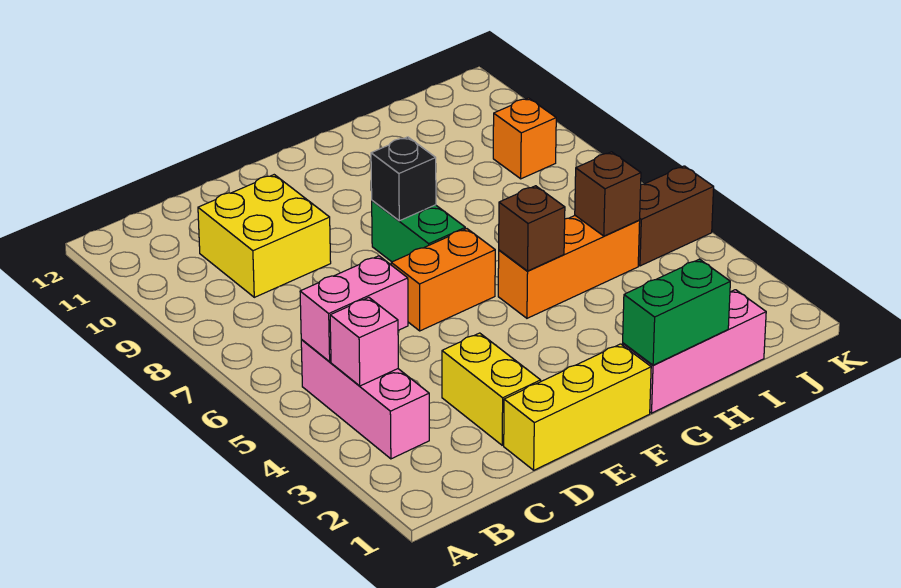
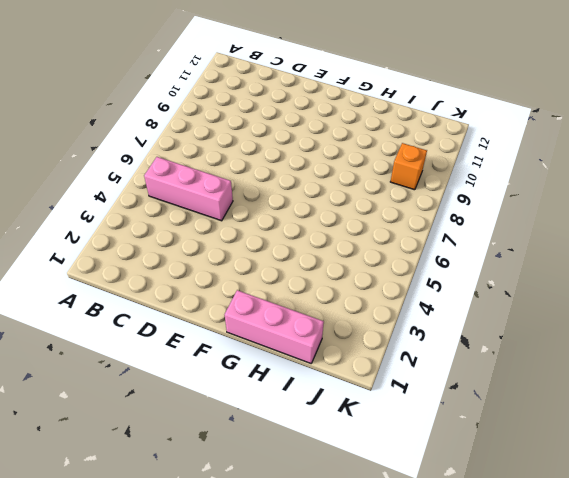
pink 1x3 brick [144,157,233,221] -> pink 1x3 brick turned to [301,339,429,459]
none -> yellow 2x2 brick [198,175,331,297]
none -> yellow 1x3 brick [504,344,651,470]
none -> yellow 1x2 brick [442,333,541,445]

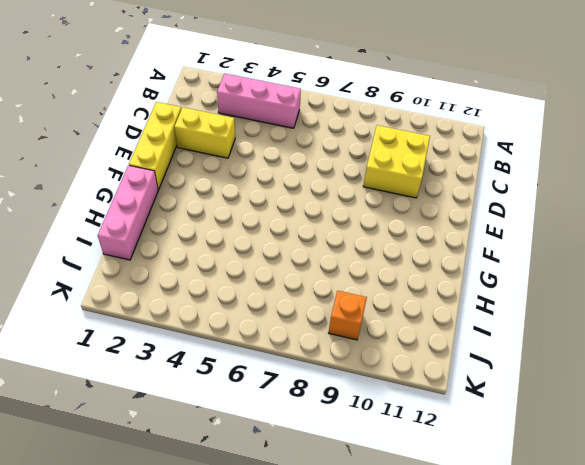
none -> orange 1x2 brick [391,229,495,331]
none -> green 1x2 brick [372,201,465,262]
none -> orange 1x3 brick [498,216,640,318]

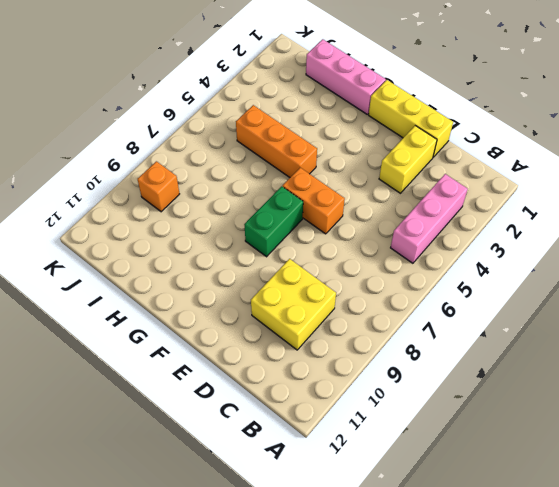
none -> brown 1x2 brick [638,166,714,266]
none -> pink 1x1 brick [330,298,398,386]
none -> pink 1x2 brick [300,256,408,361]

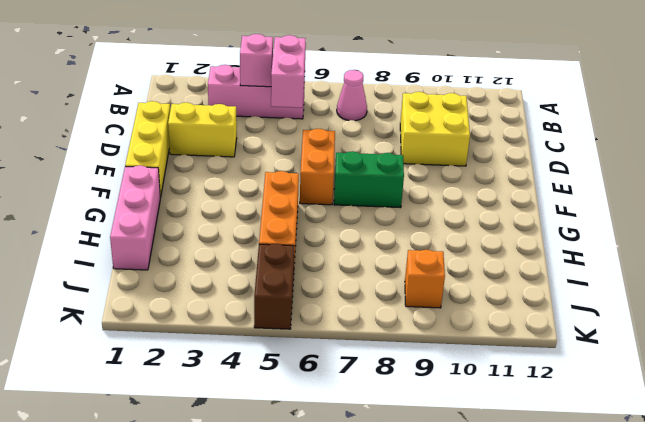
pink 1x1 cone [337,70,367,121] -> none
none -> black 1x1 brick [371,137,436,221]
none -> green 1x2 brick [623,259,730,365]
none -> brown 1x1 brick [499,186,565,271]

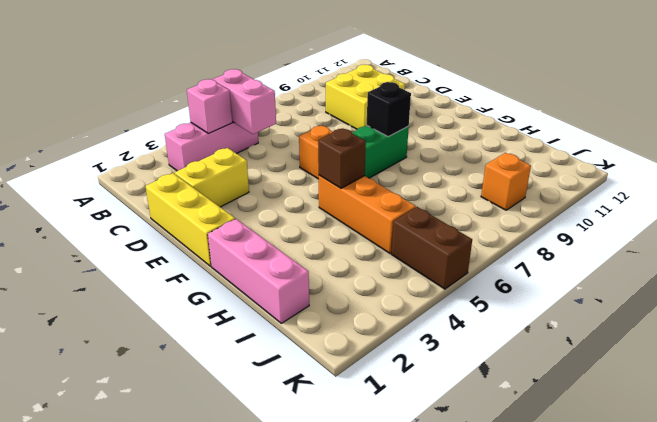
none -> green 1x2 brick [623,259,730,365]
none -> brown 1x1 brick [575,152,641,236]

